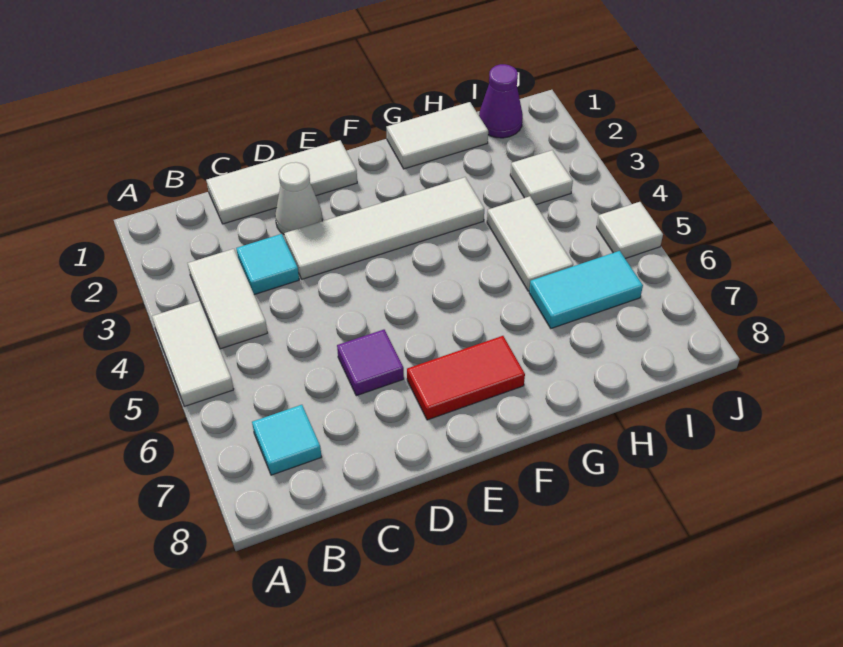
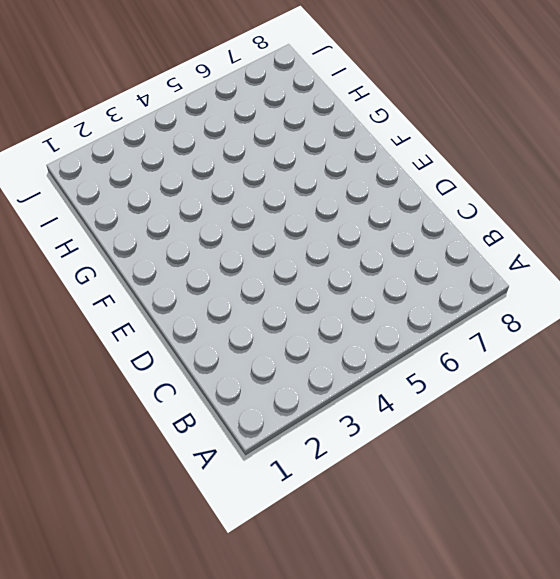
none -> white 1x2 tile [152,301,234,406]
none -> white 1x2 tile [188,249,267,349]
none -> cyan 1x1 tile [252,405,321,475]

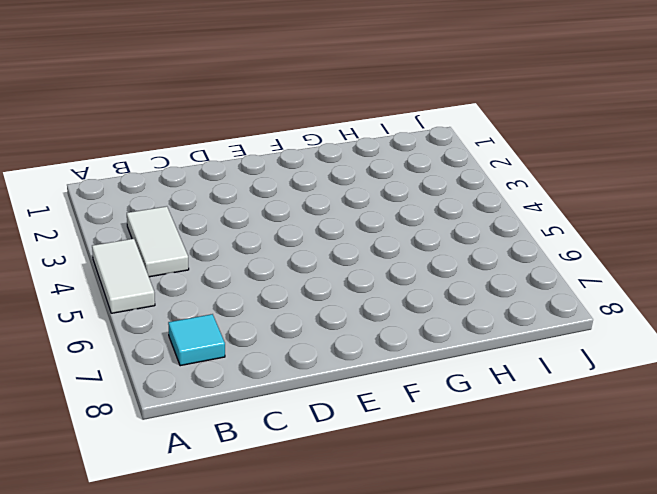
none -> white 1x3 tile [206,140,357,224]
none -> cyan 1x1 tile [236,234,299,295]
none -> white 1x1 cone [275,162,323,234]

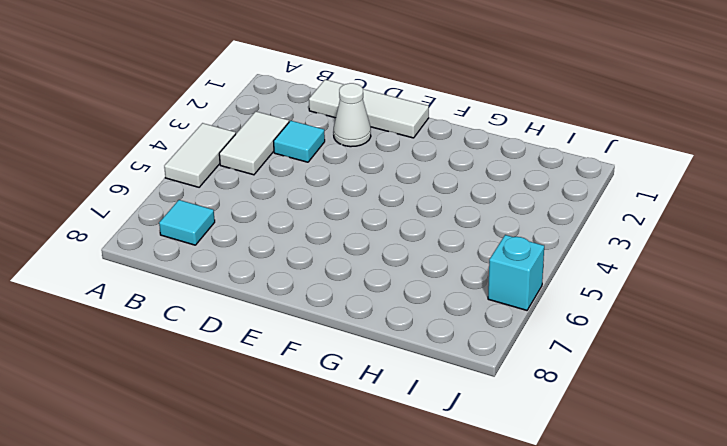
cyan 1x1 brick [488,235,544,310] -> none
none -> white 1x4 tile [284,177,484,279]
none -> purple 1x1 tile [337,330,404,396]
none -> red 1x2 tile [407,336,525,420]

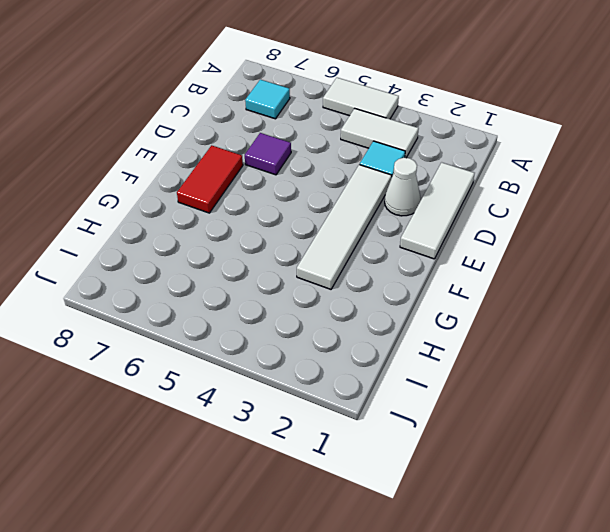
none -> white 1x2 tile [386,102,488,169]
none -> white 1x2 tile [487,196,573,291]
none -> cyan 1x2 tile [529,251,643,328]

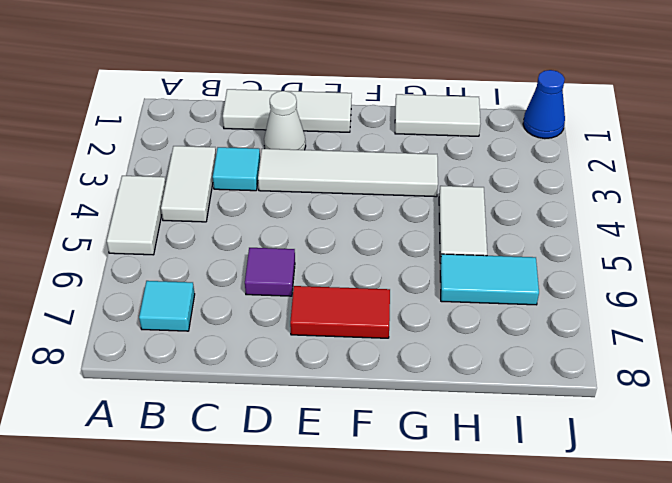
blue 1x1 cone [523,70,565,138] -> none
none -> purple 1x1 cone [479,64,523,138]
none -> white 1x1 tile [510,150,573,205]
none -> white 1x1 tile [597,202,663,259]

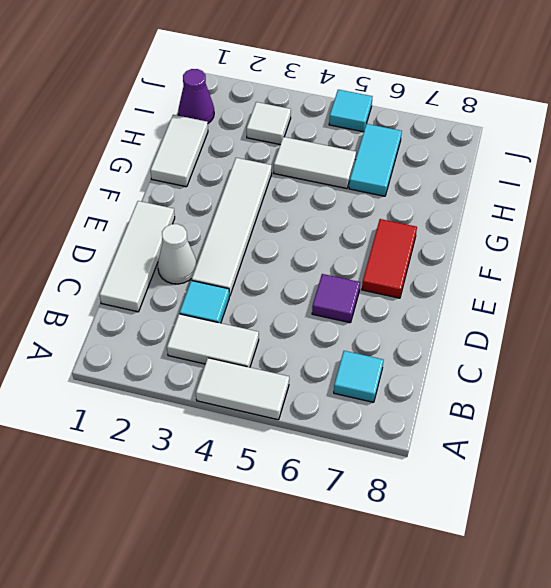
cyan 1x1 tile [329,90,373,132] -> white 1x1 tile [597,202,663,259]

